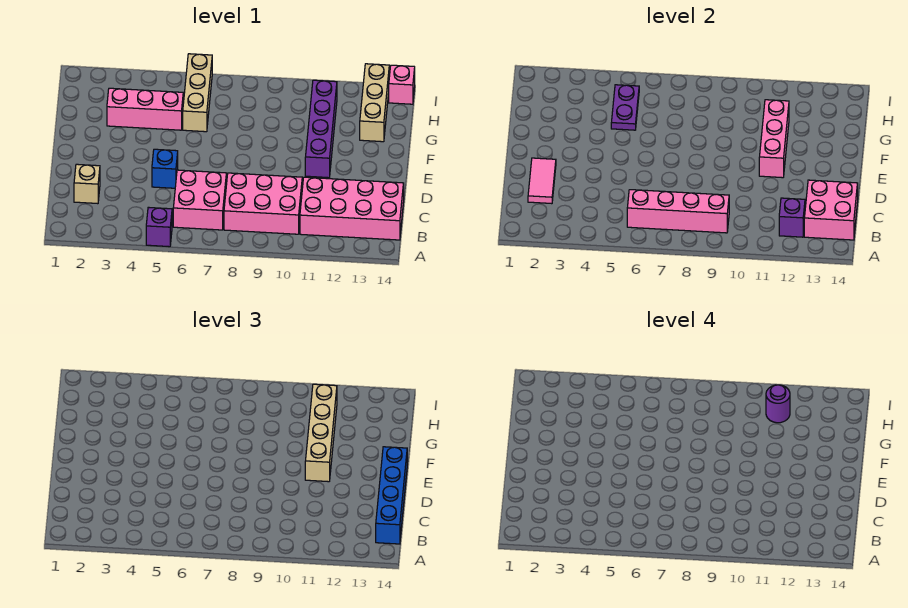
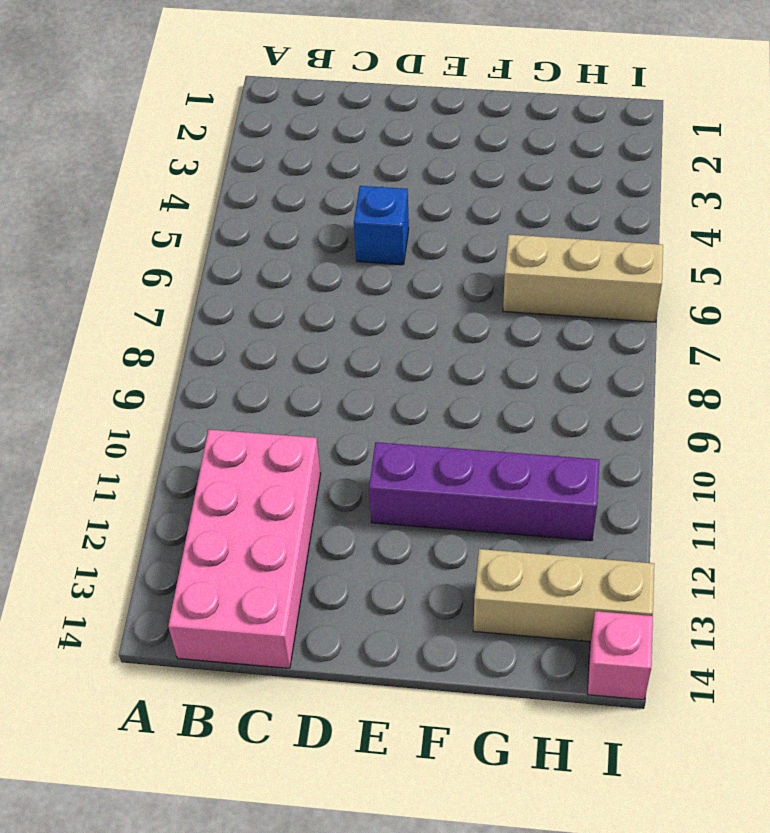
none -> purple 1x1 brick [146,207,172,247]
none -> pink 2x2 brick [173,170,226,230]
none -> pink 2x3 brick [224,173,302,234]

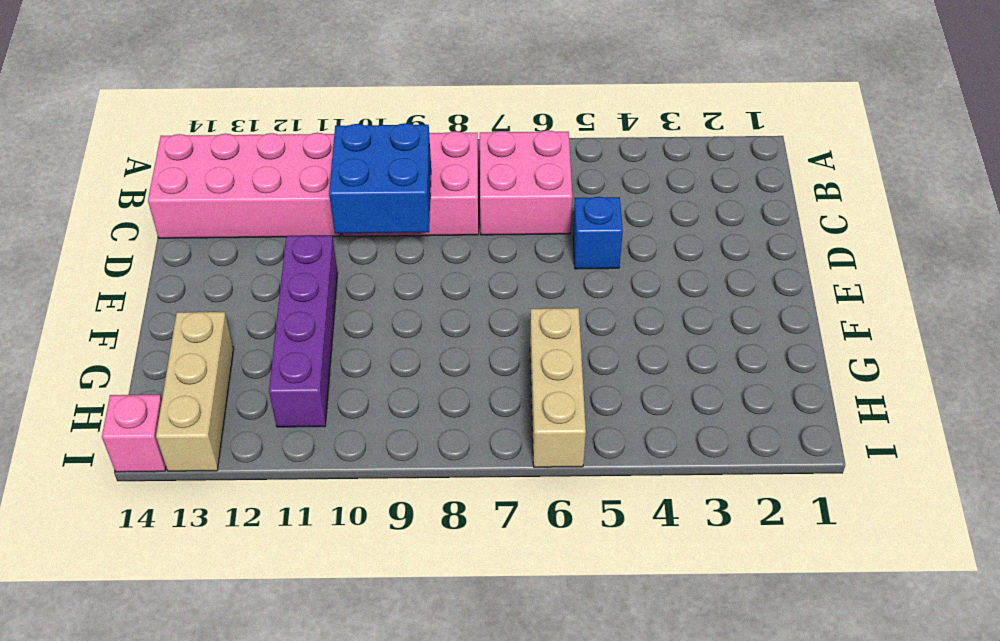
blue 2x2 brick [329,123,431,233] -> none
none -> purple 1x1 brick [146,207,172,247]
none -> tan 1x1 brick [74,164,100,204]
none -> pink 1x3 brick [107,88,183,130]

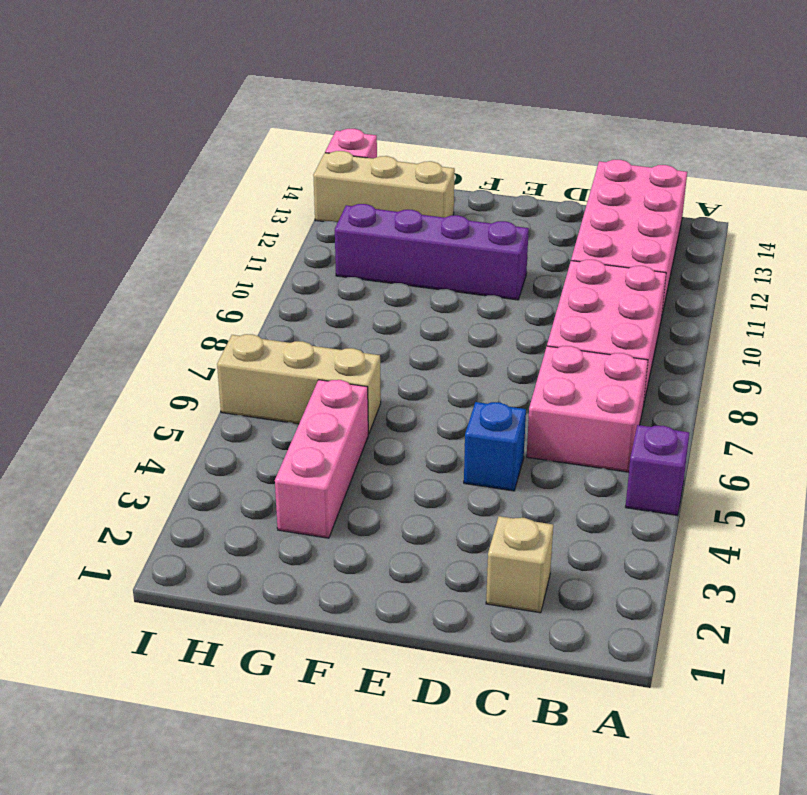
none -> pink 1x4 brick [627,190,729,233]
none -> purple 1x1 brick [779,198,805,237]
none -> pink 2x2 brick [804,180,858,240]

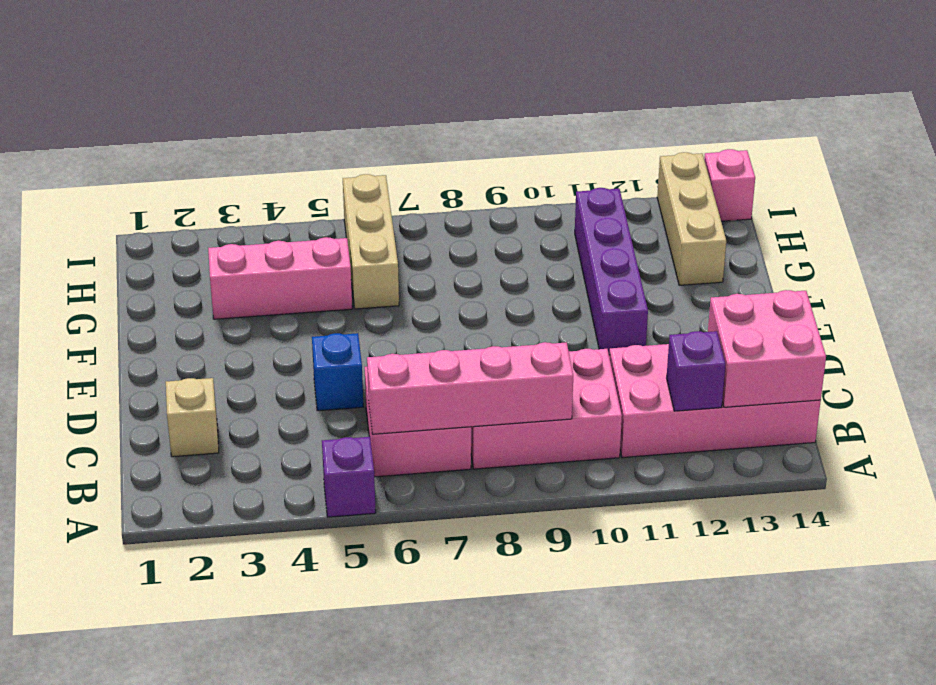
none -> pink 1x2 tile [528,158,556,204]
none -> pink 1x3 brick [759,100,789,178]
none -> purple 1x2 plate [611,85,639,130]

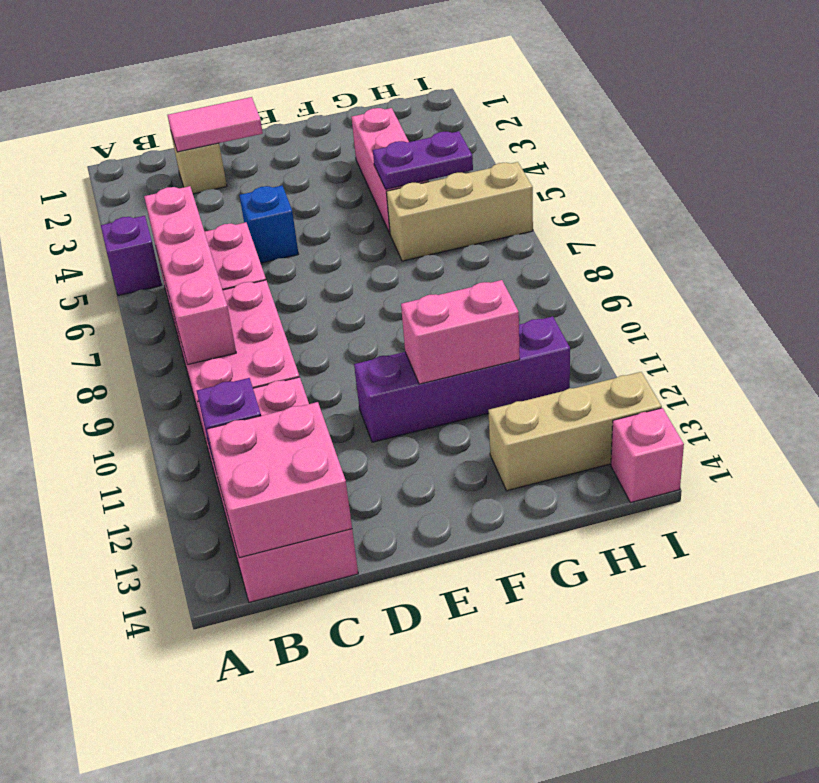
pink 1x2 brick [401,280,520,384] -> pink 1x3 brick [759,100,789,178]
none -> blue 1x4 brick [376,447,407,544]
none -> tan 1x4 brick [305,384,337,482]
none -> purple 1x1 round brick [766,385,790,423]

